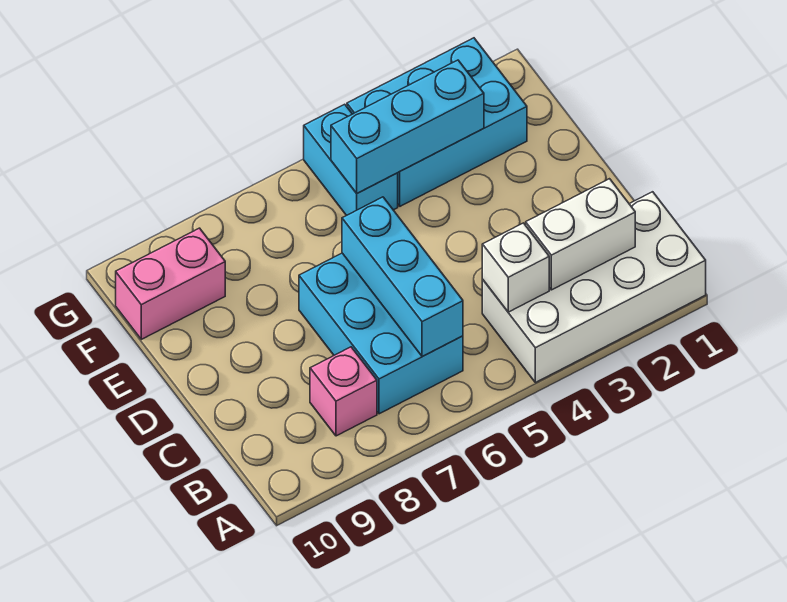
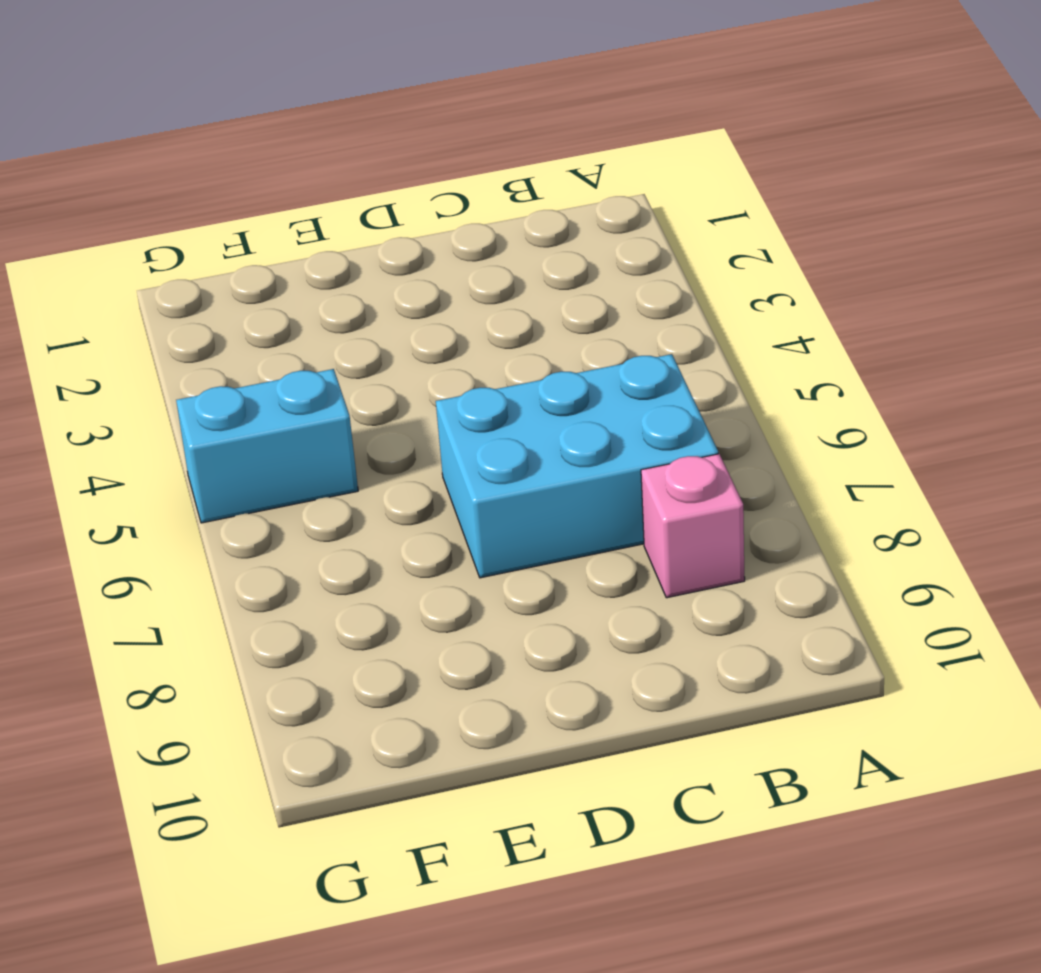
none -> white 2x4 brick [482,192,706,383]
none -> cyan 2x3 brick [347,38,527,206]

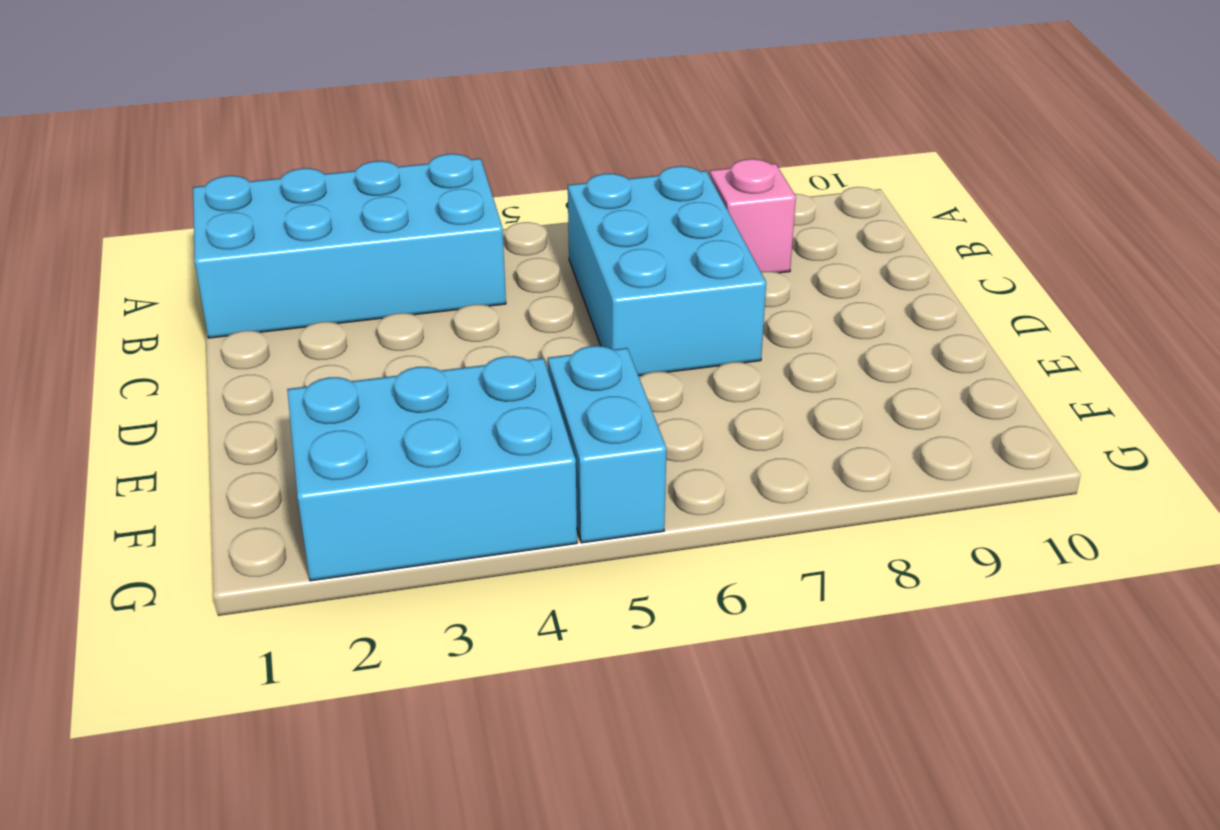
cyan 2x4 brick [193,154,506,338] -> white 2x4 brick [482,192,706,383]
none -> pink 1x2 brick [116,228,225,339]
none -> white 1x2 brick [526,179,635,290]

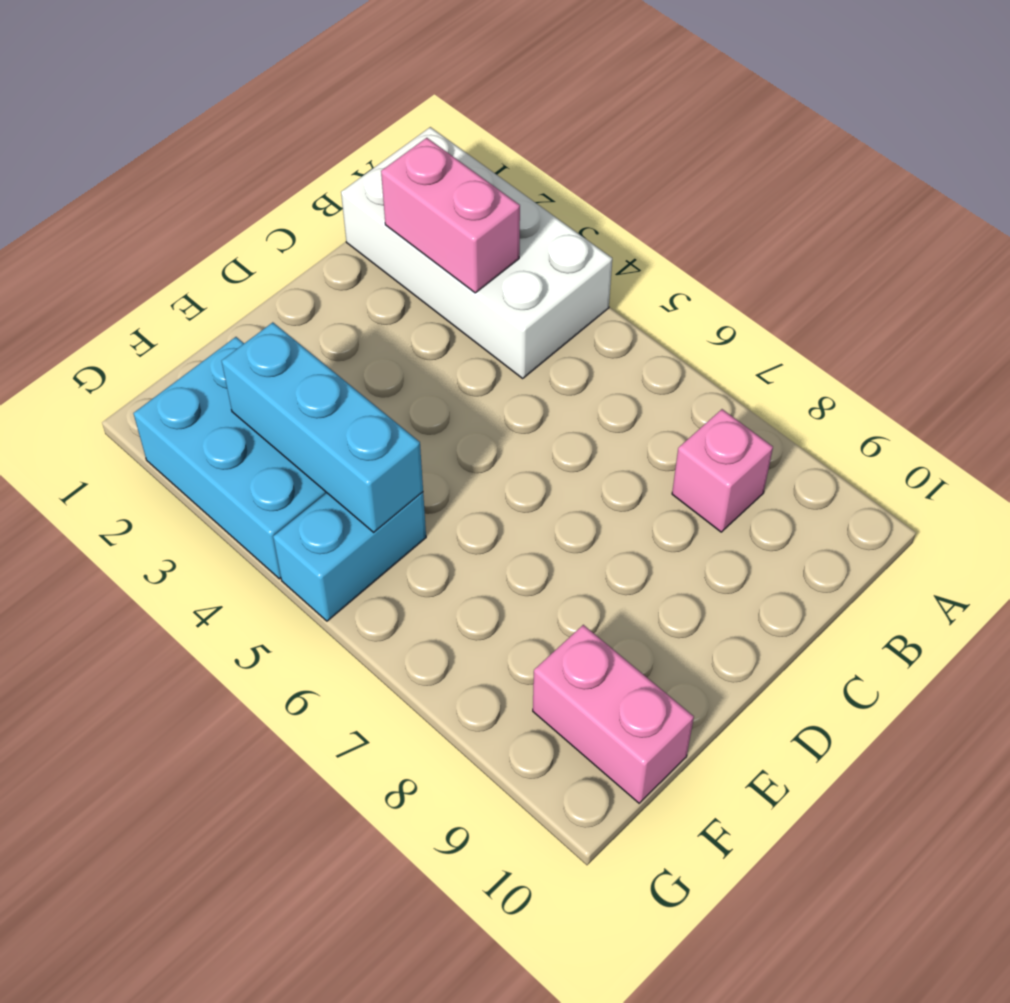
pink 1x2 brick [381,138,520,293] -> white 1x2 brick [526,179,635,290]
none -> cyan 2x3 brick [299,253,463,414]
none -> white 1x1 brick [482,223,549,312]

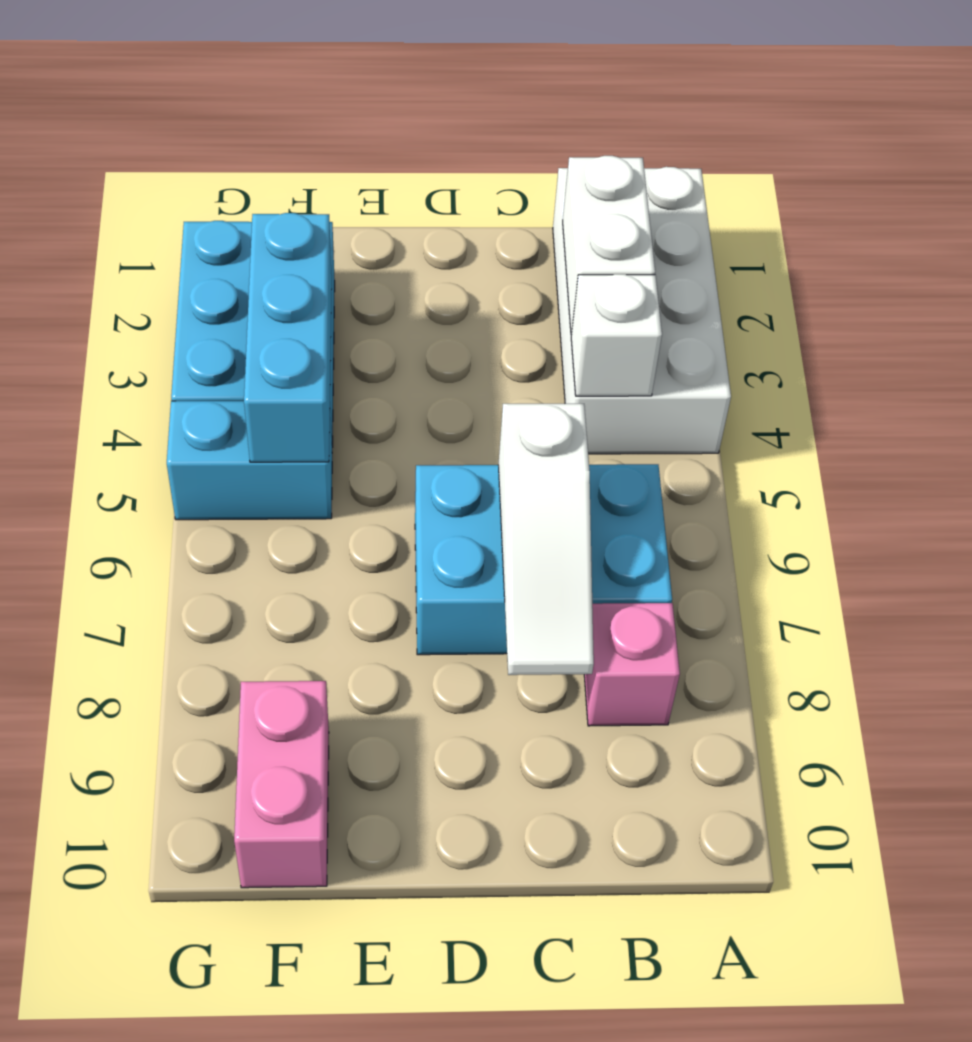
white 1x3 slope [498,404,594,675] -> cyan 1x3 brick [342,197,463,357]

